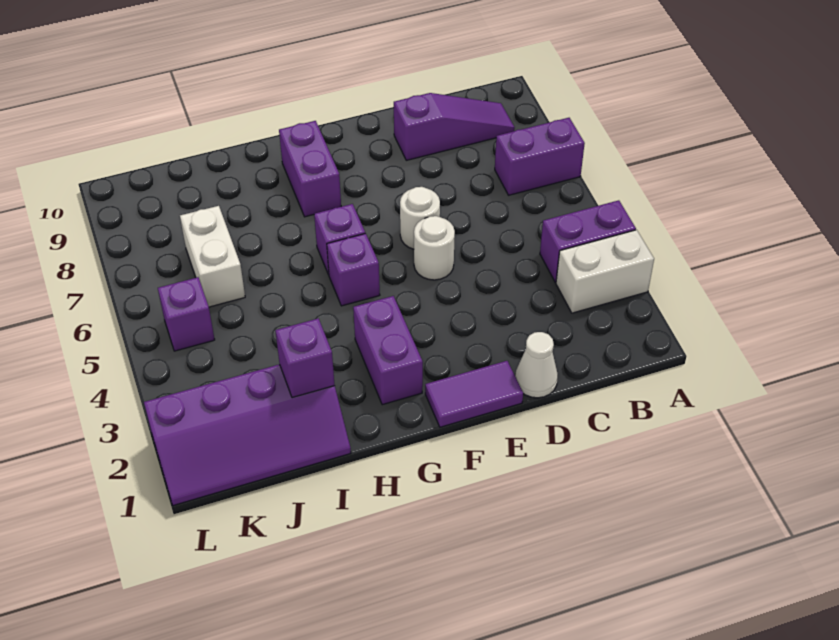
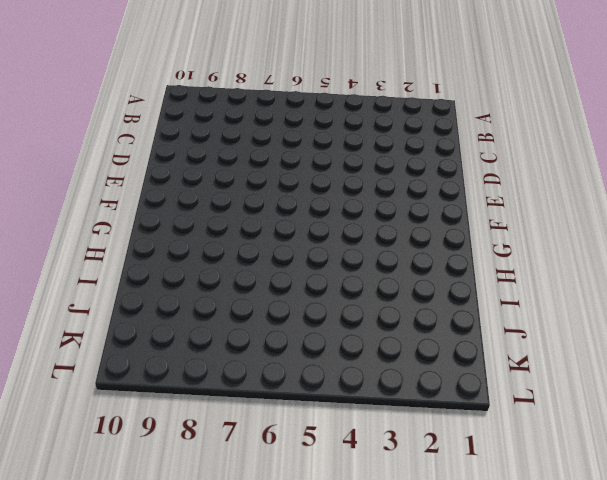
none -> white 1x2 brick [556,230,654,313]
none -> purple 1x2 brick [540,200,636,282]
none -> purple 1x2 brick [495,118,585,195]

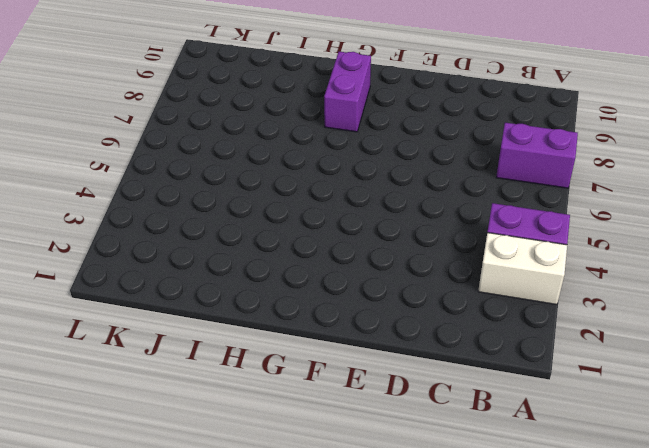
none -> purple 1x3 slope [394,93,515,160]
none -> white 1x1 cone [515,332,558,398]
none -> purple 1x2 tile [425,361,523,427]

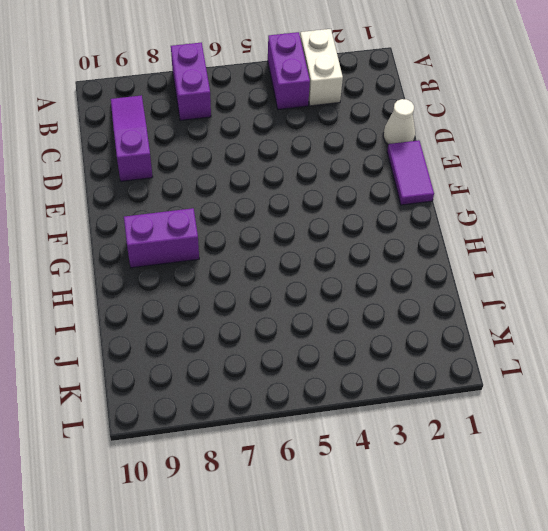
none -> white 1x1 round brick [414,216,455,280]
none -> white 1x1 round brick [400,187,440,249]
none -> purple 1x2 brick [353,296,423,405]

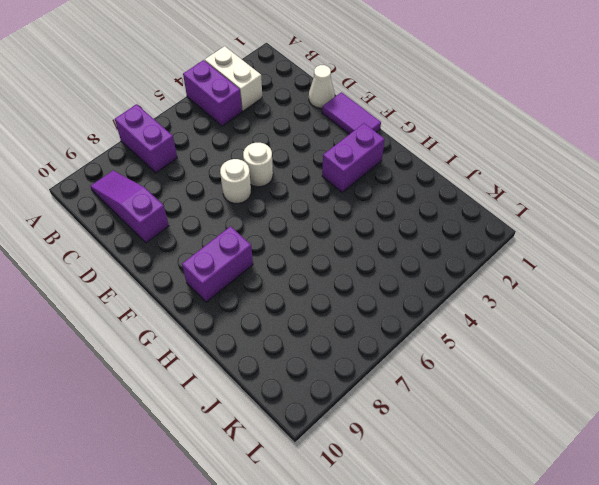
none -> purple 1x1 brick [327,233,380,306]
none -> purple 1x1 brick [314,204,365,275]
none -> purple 2x4 slope [144,364,351,506]

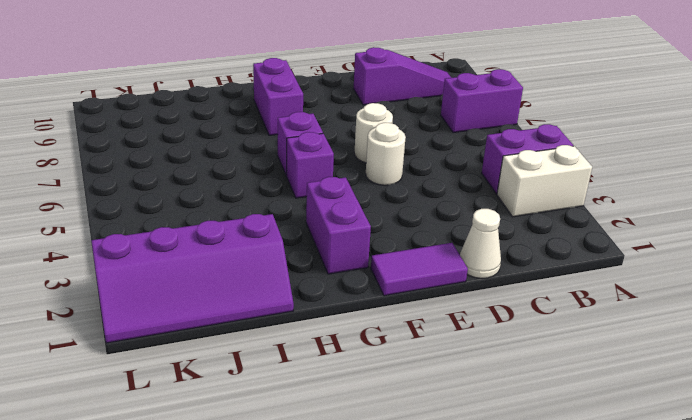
none -> white 1x2 brick [180,206,245,307]
none -> purple 1x1 brick [158,277,215,351]
none -> purple 1x1 brick [275,318,335,398]

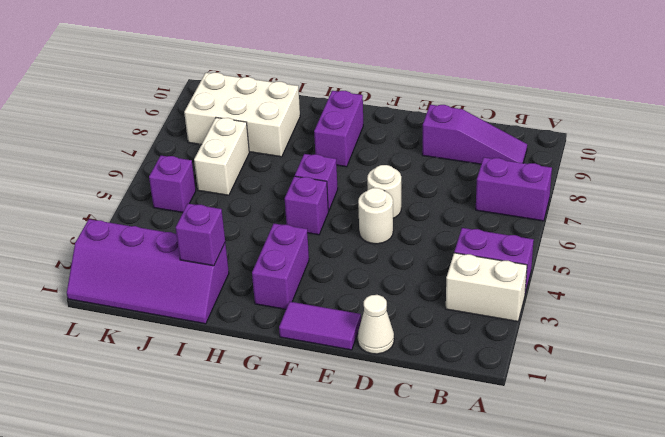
white 2x3 brick [184,73,300,157] -> none

